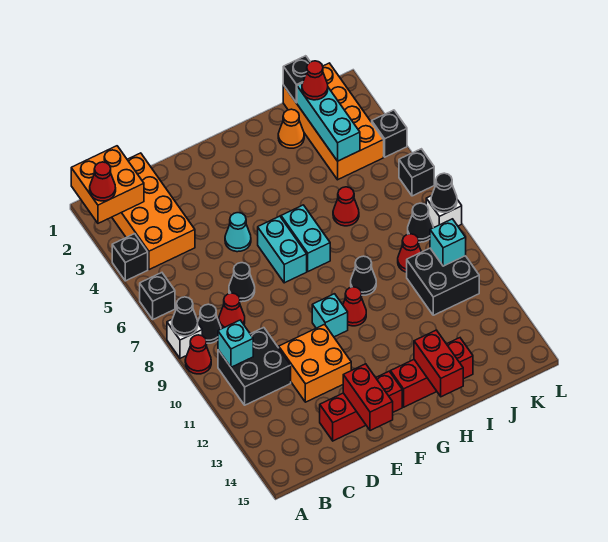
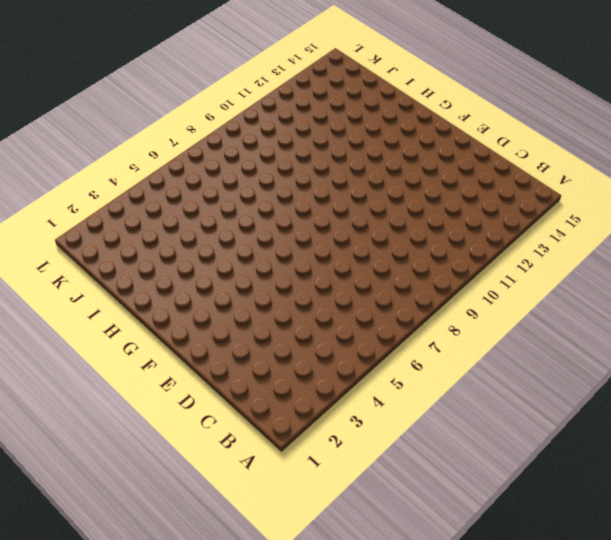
none -> black 1x1 brick [112,234,148,281]
none -> black 1x1 brick [140,273,175,319]
none -> white 1x1 brick [167,320,202,358]
none -> red 1x1 cone [185,335,211,374]

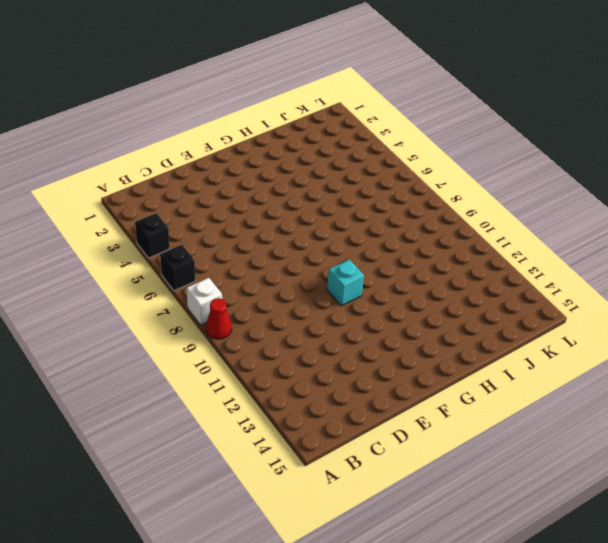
none -> orange 2x4 brick [112,153,195,270]
none -> black 1x1 cone [198,304,221,343]
none -> black 2x2 brick [218,328,291,405]
none -> red 1x1 cone [219,293,245,328]

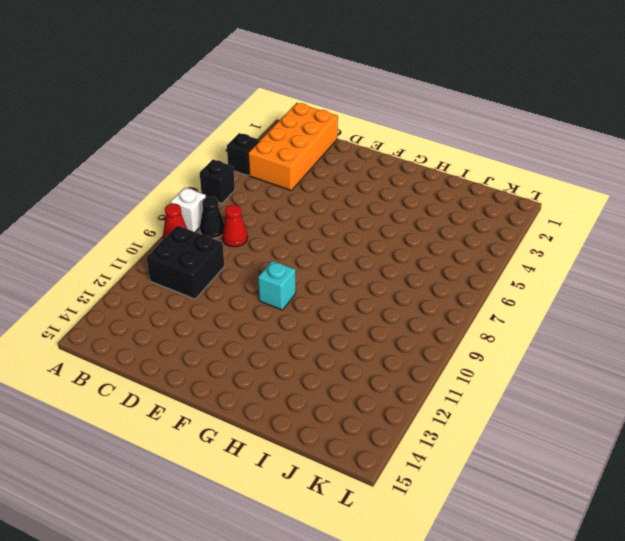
none -> black 1x1 cone [229,263,255,302]
none -> orange 2x2 brick [279,324,351,402]
none -> red 1x3 brick [320,371,402,441]
none -> cyan 1x1 cone [225,213,251,252]

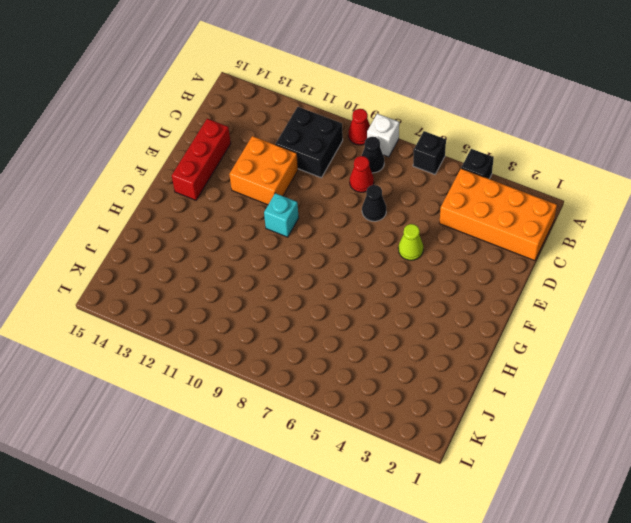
lime 1x1 cone [398,224,423,260] -> cyan 1x1 cone [225,213,251,252]
none -> cyan 1x2 brick [258,216,307,283]
none -> cyan 1x2 brick [281,205,330,271]
none -> red 1x1 cone [343,287,366,326]
none -> red 1x3 brick [391,338,473,407]

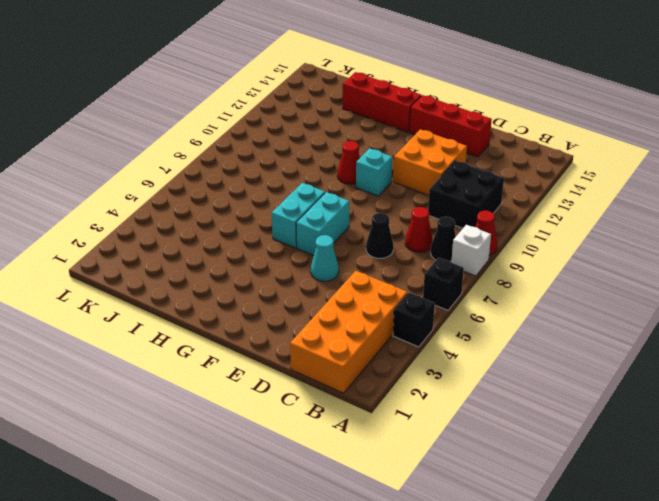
none -> black 1x1 cone [351,256,376,295]
none -> orange 1x1 cone [278,109,304,148]
none -> red 1x1 cone [333,187,359,226]
none -> orange 2x4 brick [283,63,384,180]

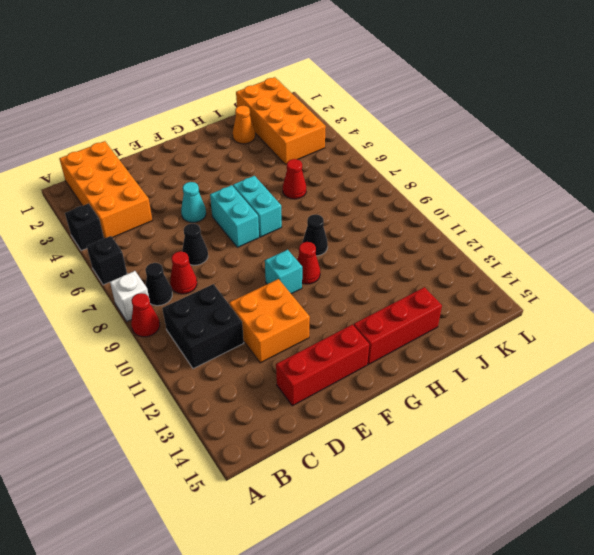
none -> red 1x1 cone [398,234,421,272]
none -> black 2x2 brick [407,248,479,315]
none -> black 1x1 cone [408,203,433,242]
none -> black 1x1 brick [372,110,407,157]

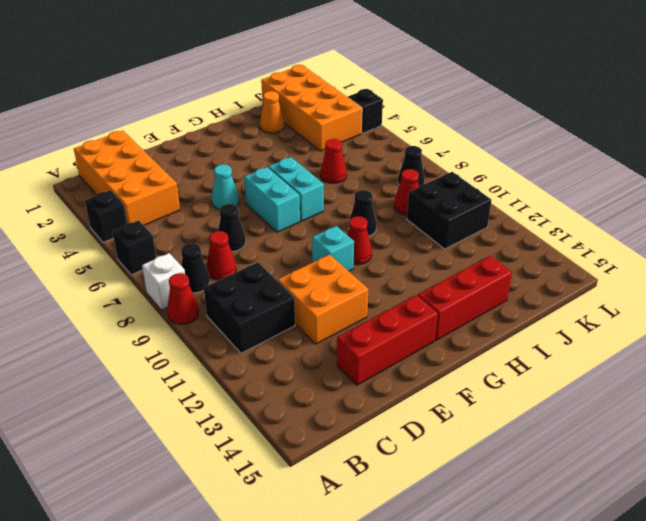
none -> black 1x1 brick [399,149,434,196]
none -> white 1x1 brick [426,196,462,227]
none -> orange 2x2 brick [71,146,144,223]
none -> black 1x1 cone [172,297,198,336]

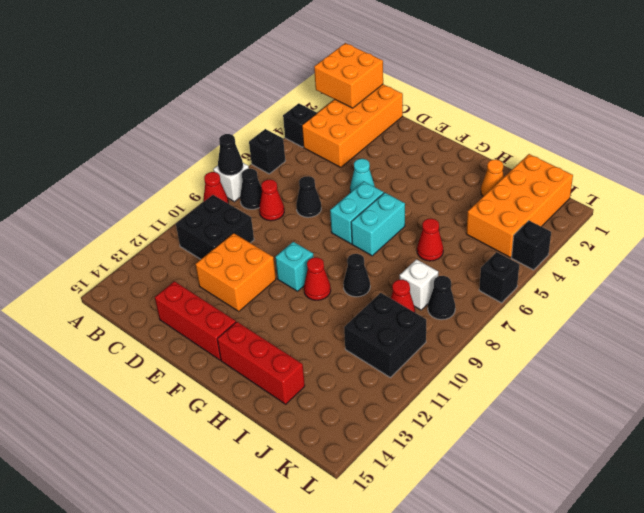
white 1x1 brick [400,259,438,310] -> white 1x1 brick moved to [426,196,462,227]
none -> cyan 1x1 brick [218,320,253,367]
none -> red 1x2 brick [343,364,393,431]
none -> red 1x2 brick [414,330,463,397]
none -> black 1x1 brick [283,56,310,103]

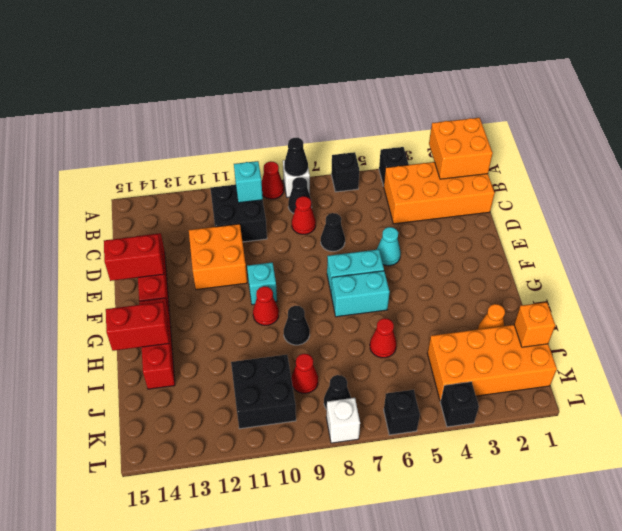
orange 1x1 brick [514,302,555,347] -> black 1x1 brick [283,56,310,103]
none -> cyan 1x3 brick [297,84,360,161]
none -> cyan 1x1 brick [430,219,466,266]
none -> black 1x1 cone [431,173,457,212]
none -> red 1x1 cone [90,162,116,201]

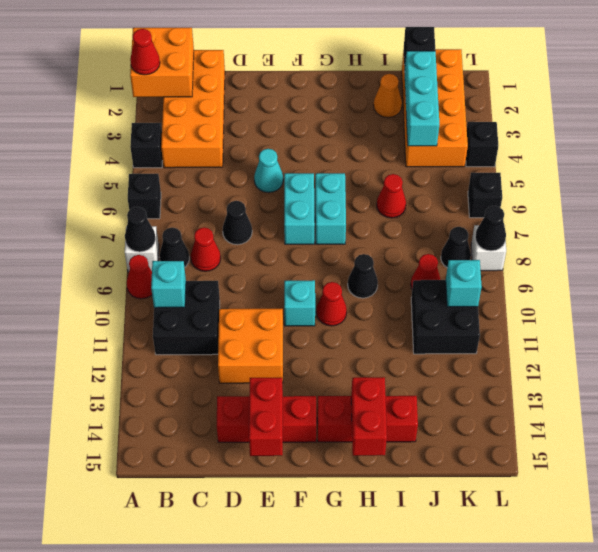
none -> red 1x1 cone [302,61,328,100]

